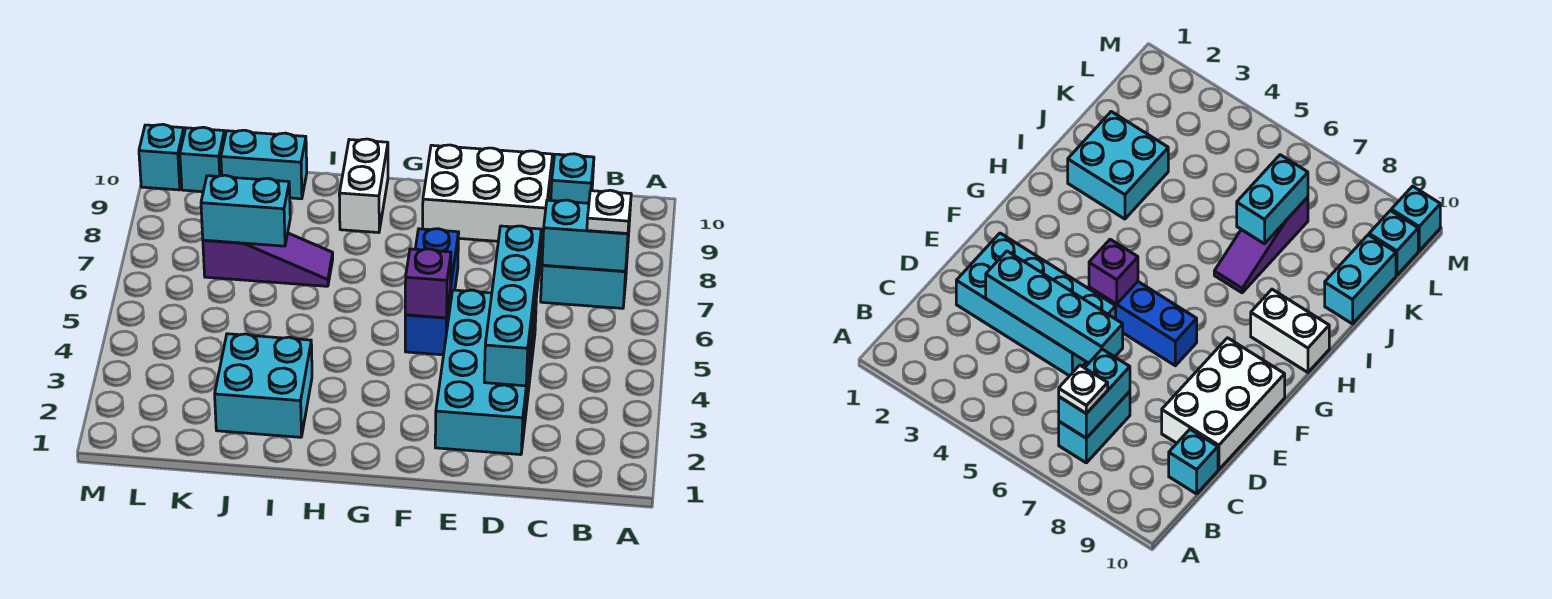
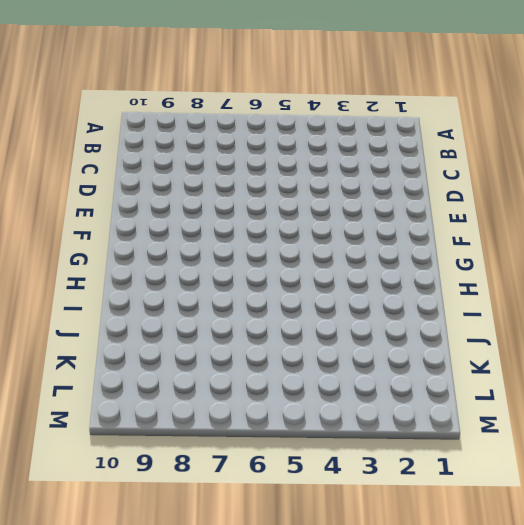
none -> cyan 1x2 brick [541,251,628,308]
none -> cyan 1x1 brick [551,154,594,203]
none -> cyan 2x4 brick [435,290,536,455]

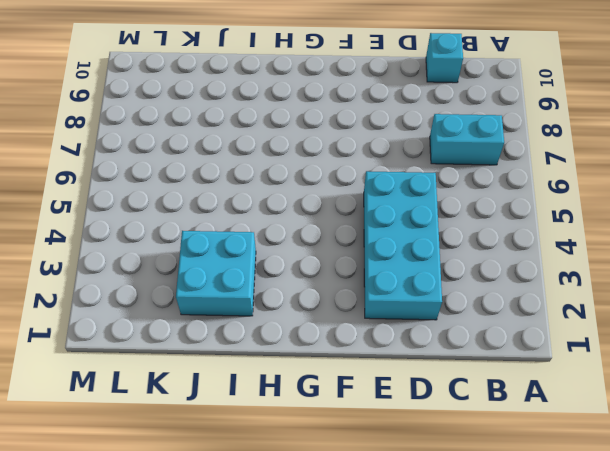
none -> white 2x3 brick [423,145,553,245]
none -> blue 1x3 brick [405,229,459,355]
none -> white 1x2 brick [339,139,388,233]

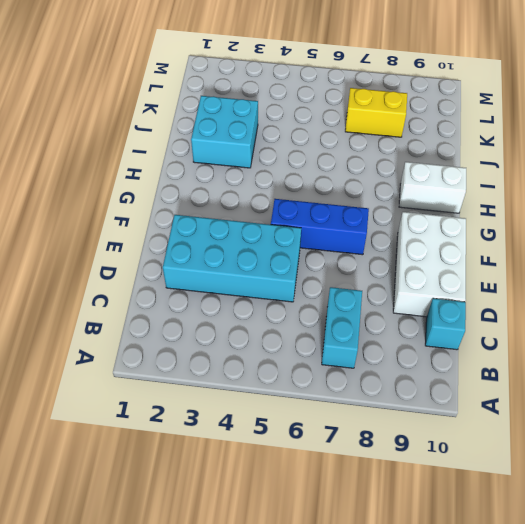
yellow 1x2 brick [345,88,407,137] -> purple 1x3 slope [203,233,333,286]
none -> cyan 1x2 brick [221,130,307,199]
none -> cyan 1x1 brick [180,127,225,192]
none -> cyan 1x1 brick [139,124,184,190]

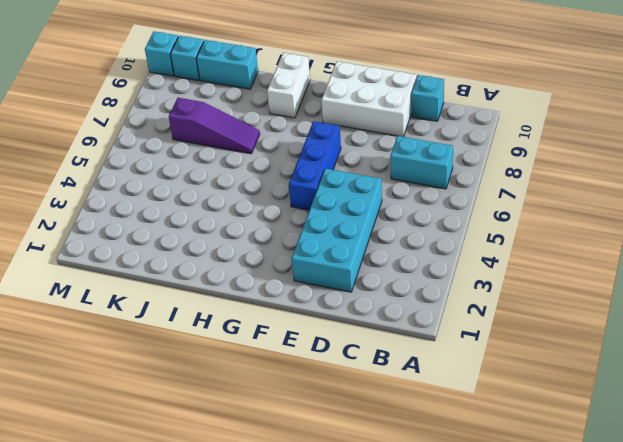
none -> cyan 2x2 brick [215,334,312,437]
none -> cyan 1x2 brick [542,200,630,271]
none -> cyan 1x4 brick [484,226,541,386]

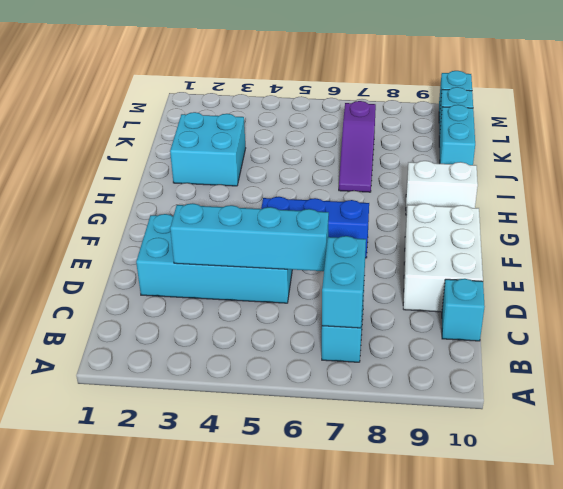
none -> purple 1x1 brick [405,249,451,318]
none -> cyan 1x2 brick [201,175,290,246]
none -> white 1x1 plate [587,190,631,234]

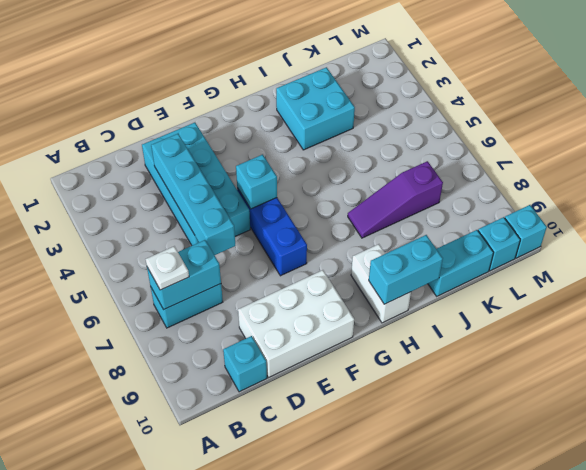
cyan 1x1 brick [236,154,277,209] -> purple 1x1 brick [405,249,451,318]
cyan 1x2 brick [369,235,443,304] -> cyan 1x2 brick moved to [201,175,290,246]

